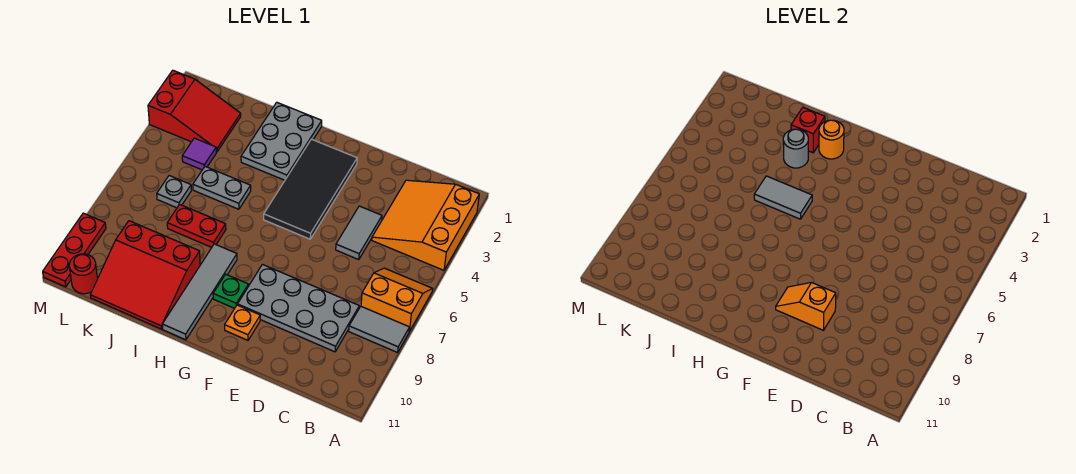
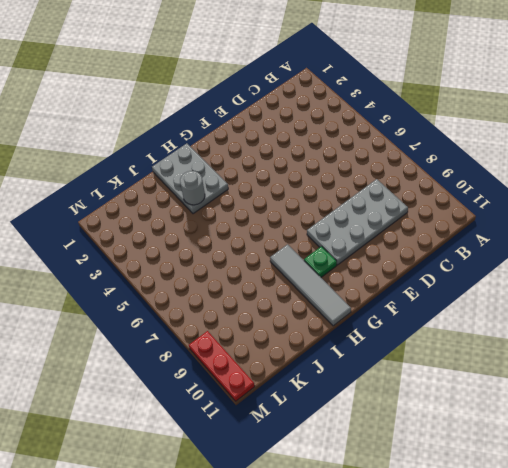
none -> orange 3x3 slope [372,180,479,270]
none -> orange 2x2 slope [361,268,432,332]
none -> grey 1x2 tile [349,307,409,352]

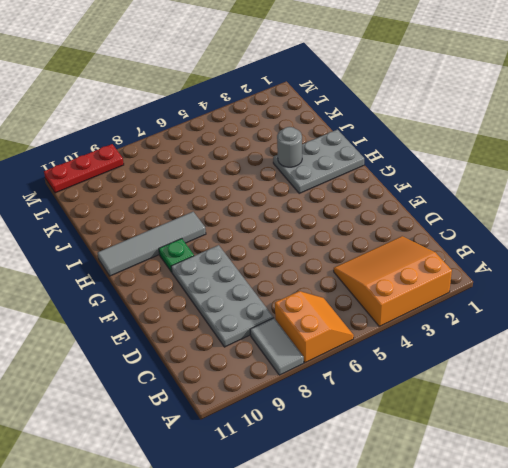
none -> grey 1x2 tile [336,206,382,260]
none -> black 2x4 tile [264,139,357,239]
none -> orange 1x1 plate [225,305,260,340]

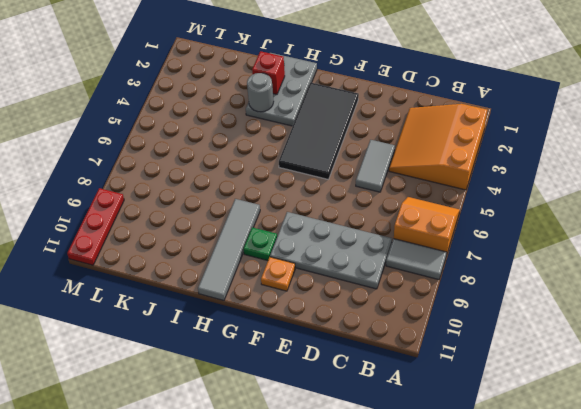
none -> grey 1x2 plate [193,167,251,209]
none -> red 1x2 plate [167,204,226,247]
none -> red 3x3 slope [90,221,200,329]

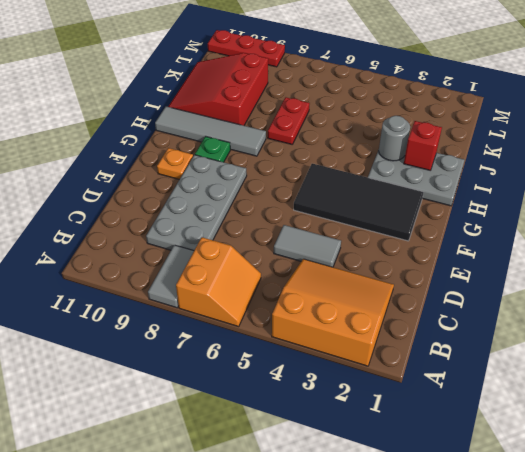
none -> grey 1x2 plate [193,167,251,209]
none -> red 2x3 slope [148,70,241,152]
none -> purple 1x1 tile [182,138,216,170]

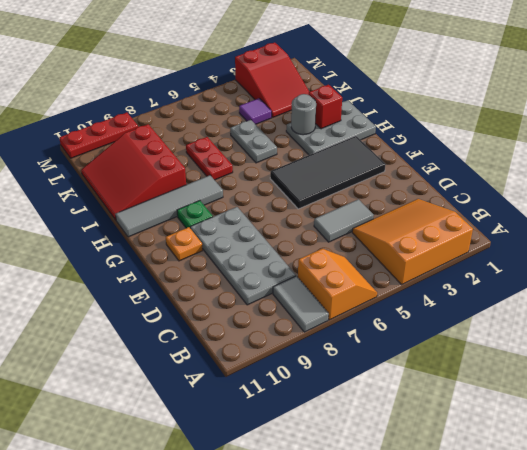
none -> grey 1x1 plate [157,176,191,208]
none -> red 1x1 round brick [69,254,97,294]
none -> orange 1x2 slope [776,283,836,330]

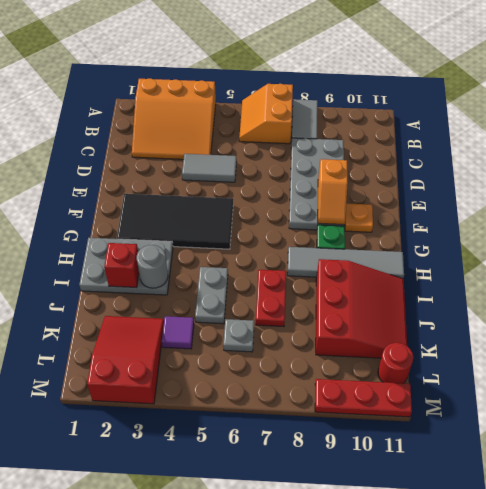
none -> orange 1x1 round brick [819,120,844,159]
none -> grey 1x2 tile [754,176,812,219]

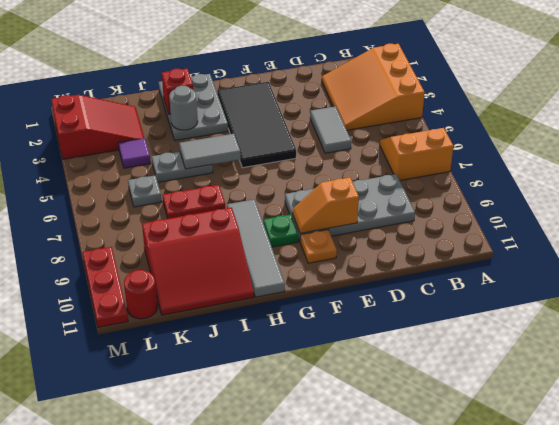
none -> grey 1x2 tile [349,307,409,352]
none -> orange 1x1 round brick [819,120,844,159]

